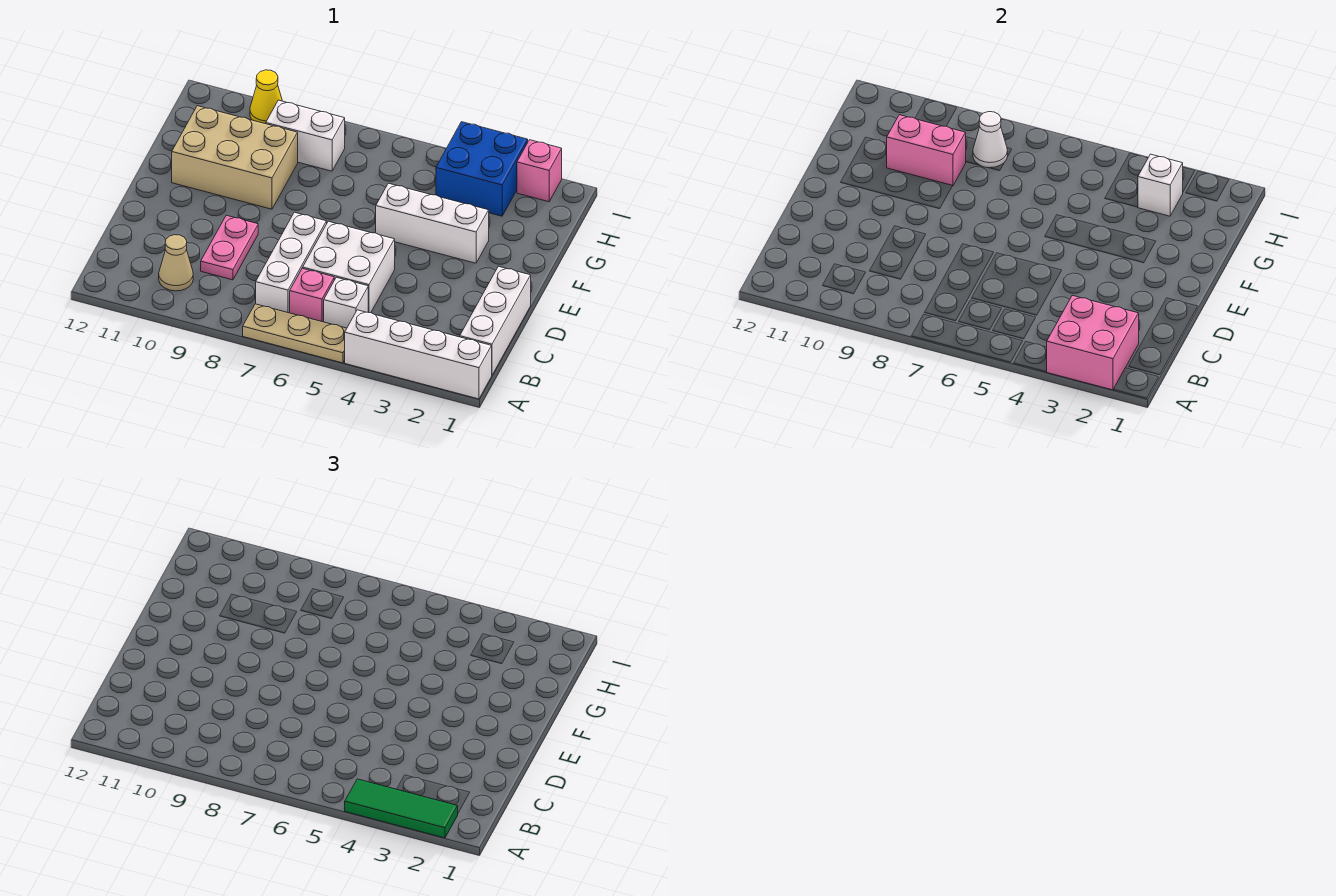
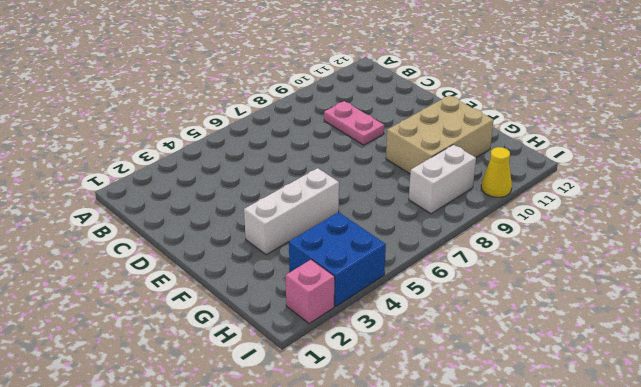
none -> white 1x4 brick [345,310,492,399]
none -> tan 1x3 plate [243,304,347,363]
none -> white 1x3 brick [460,266,531,375]

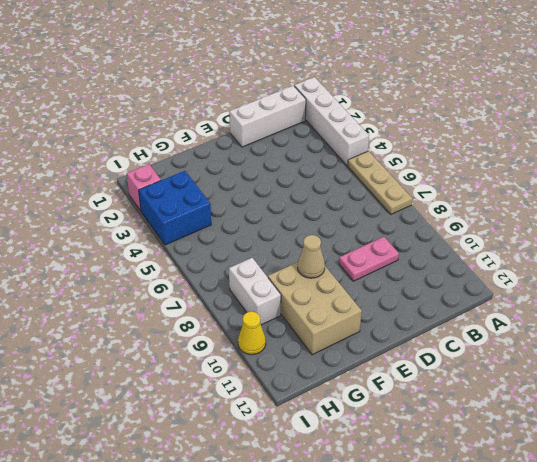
tan 1x1 cone [298,235,325,278] -> tan 1x1 cone moved to [159,235,193,291]
none -> white 1x1 brick [324,277,368,328]
none -> pink 1x1 brick [290,268,334,322]
none -> white 1x3 brick [256,212,327,313]

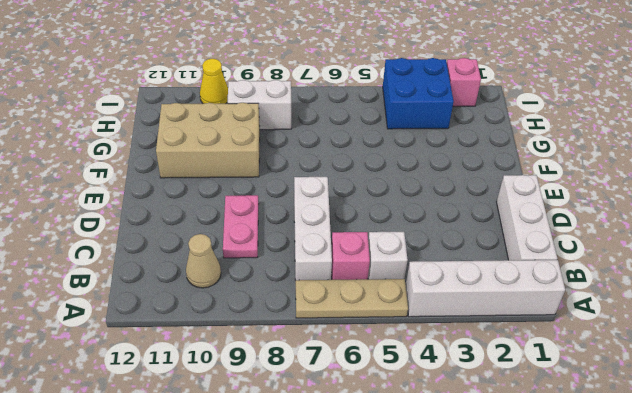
none -> white 2x2 brick [303,221,395,313]
none -> white 1x3 brick [376,183,489,263]
none -> pink 2x2 brick [1047,295,1139,390]

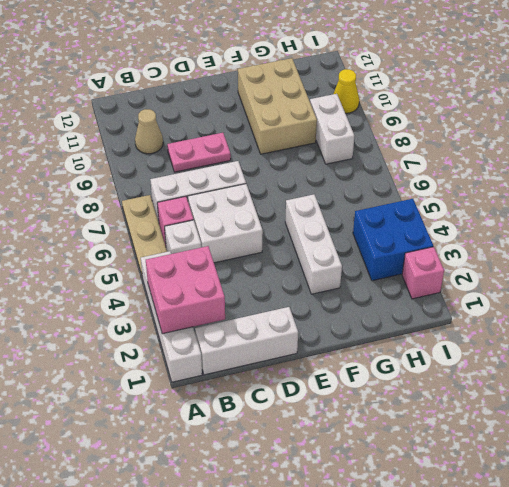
none -> pink 1x2 brick [887,115,966,186]
none -> white 1x1 brick [1138,154,1183,216]
none -> white 1x1 cone [973,112,1008,168]

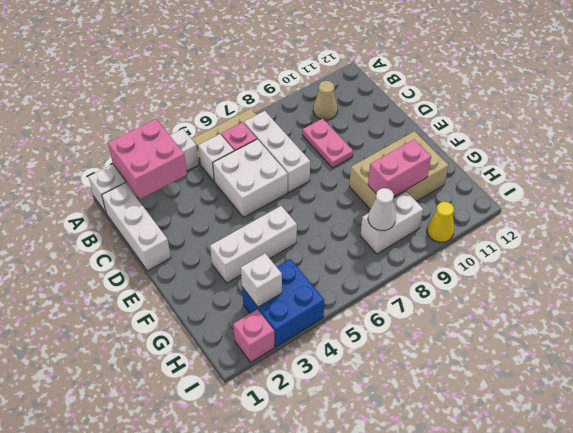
none -> green 1x3 tile [345,779,458,838]

